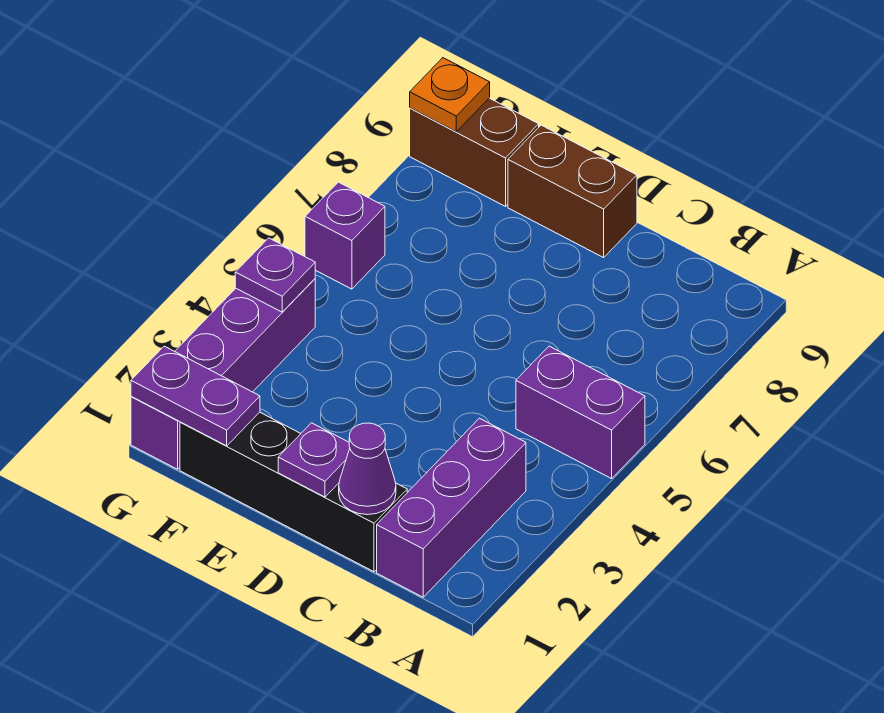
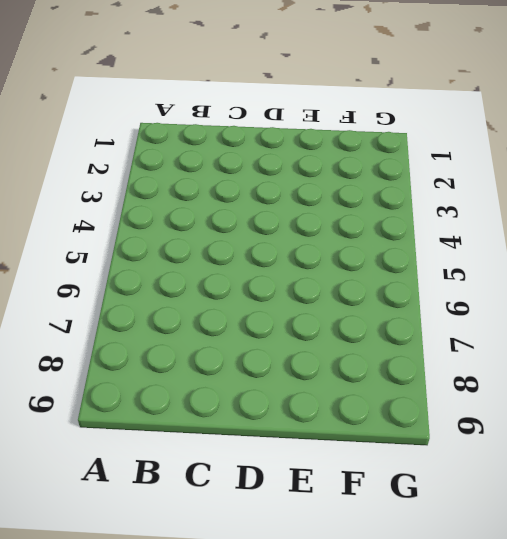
none -> purple 1x2 brick [516,346,645,479]
none -> purple 1x3 brick [377,418,526,597]
none -> black 1x4 brick [180,412,407,572]

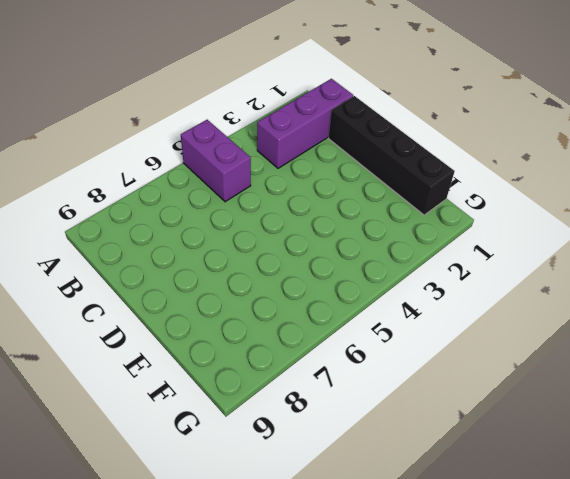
none -> brown 1x2 brick [508,125,637,258]
none -> brown 1x2 brick [410,98,539,206]
none -> purple 1x4 brick [131,279,315,469]

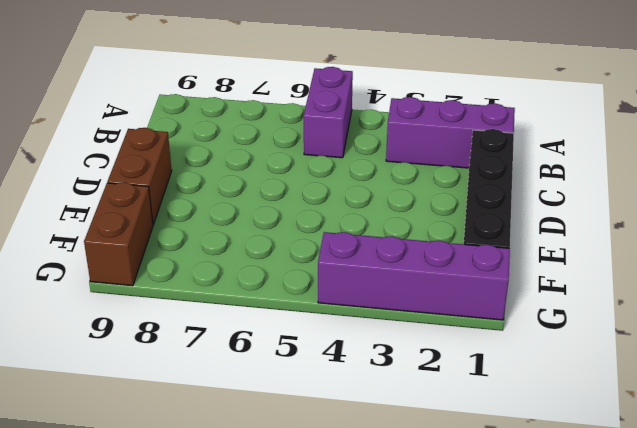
none -> purple 1x1 brick [305,182,385,289]
none -> purple 1x1 cone [339,423,396,515]
none -> purple 1x1 plate [278,423,350,497]

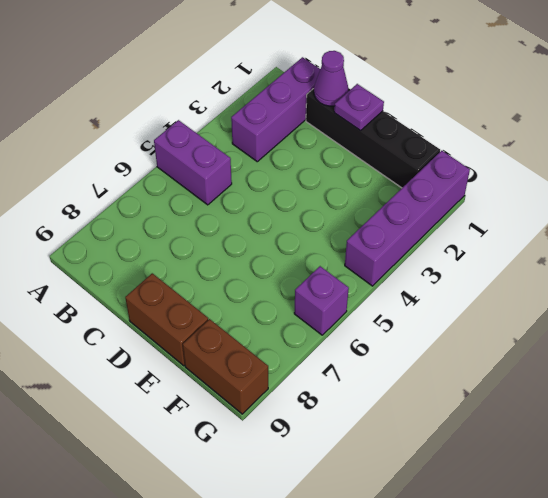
none -> purple 1x2 plate [131,346,260,446]
none -> purple 1x1 plate [235,238,315,312]
none -> orange 1x1 plate [410,58,490,132]

